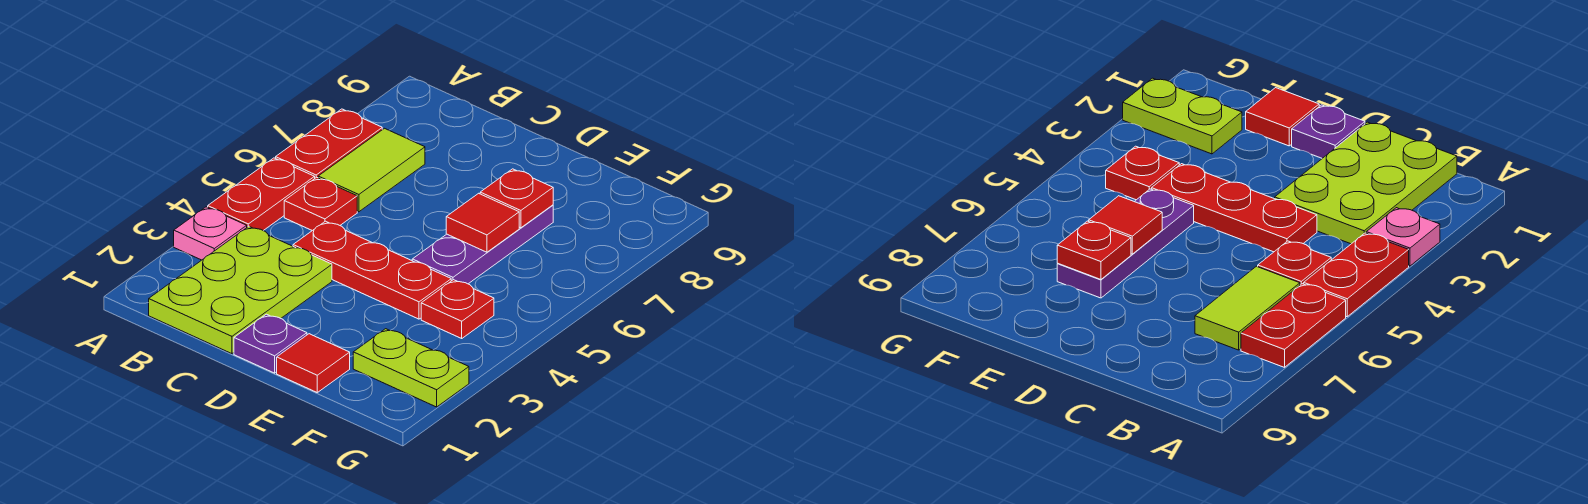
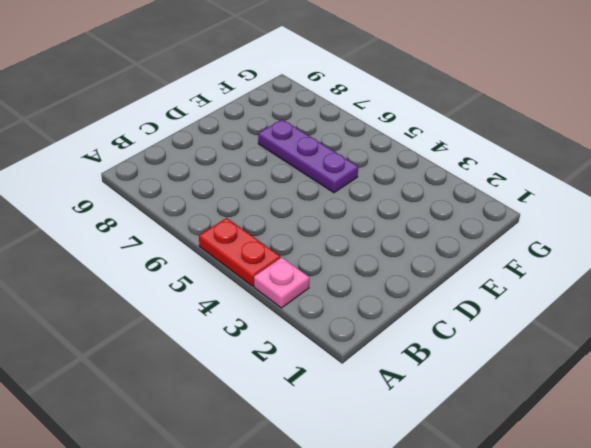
none -> red 1x2 plate [276,109,382,178]
none -> lime 2x3 plate [149,226,332,354]
none -> red 1x1 plate [284,177,357,231]

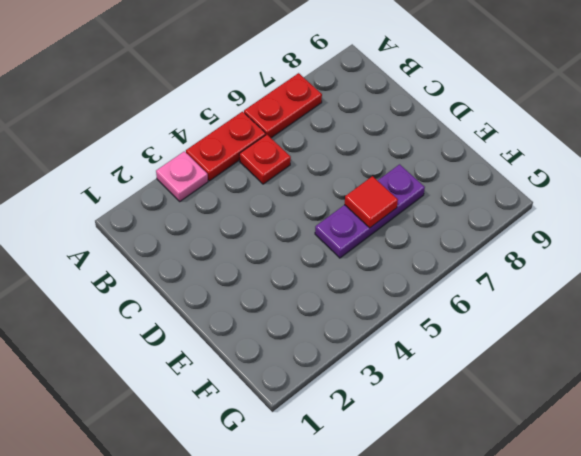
none -> lime 2x3 plate [149,226,332,354]
none -> lime 1x2 tile [318,128,425,212]
none -> red 1x3 plate [293,221,451,319]

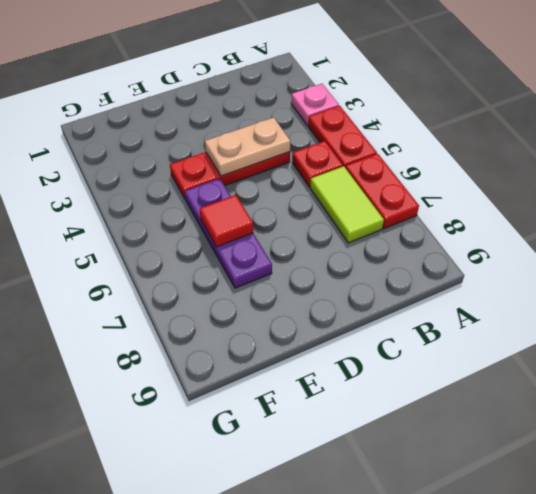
tan 1x2 plate [205,117,290,176] -> none
none -> lime 2x3 plate [149,226,332,354]
none -> purple 1x1 plate [234,314,307,373]
none -> red 1x1 tile [277,334,350,392]

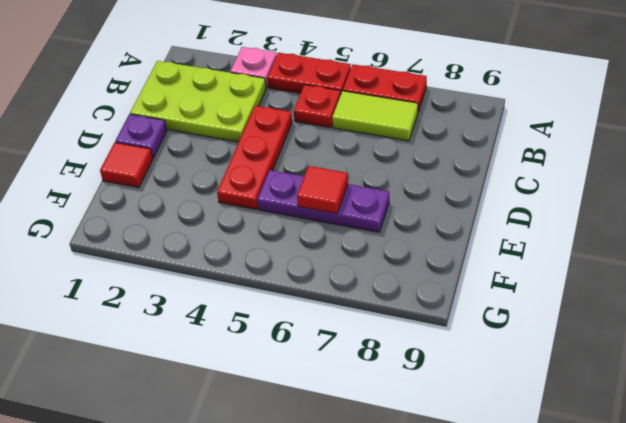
none -> lime 1x2 plate [353,329,469,407]
none -> red 1x1 plate [421,280,494,338]
none -> red 1x1 plate [480,169,553,228]

